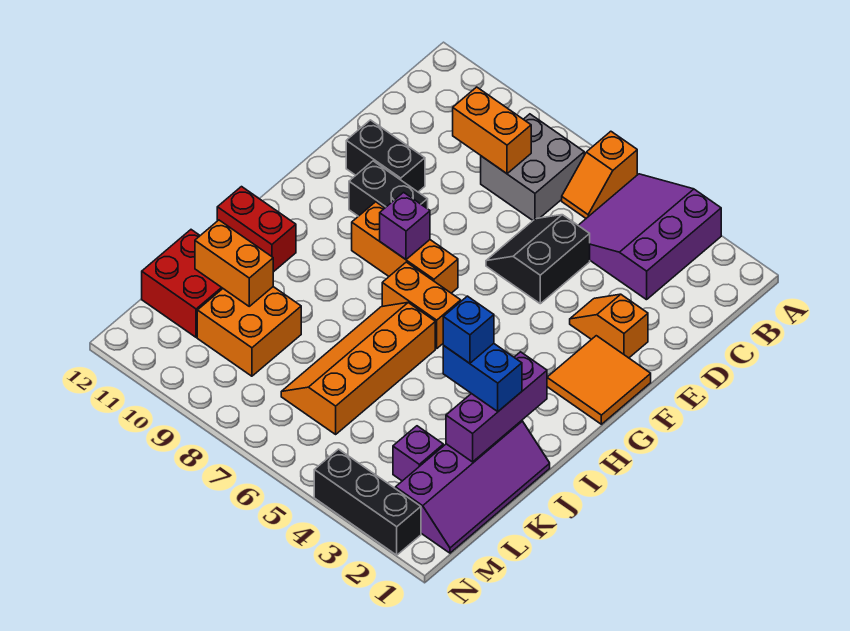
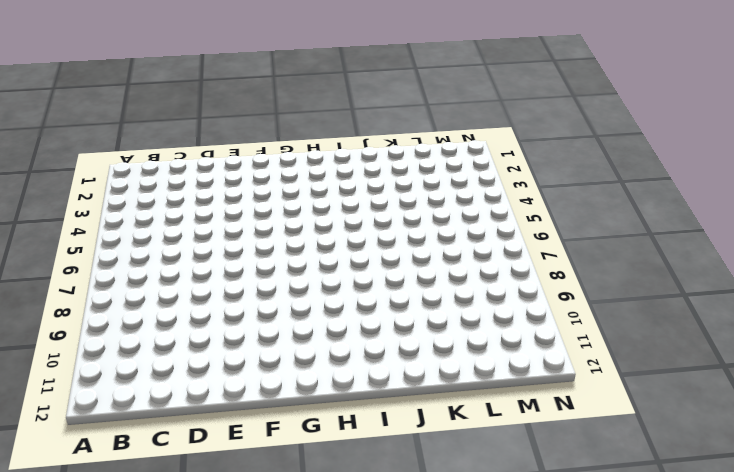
none -> purple 3x3 slope [578,174,721,300]
none -> orange 1x2 slope [562,131,637,218]
none -> grey 2x2 brick [481,114,584,220]

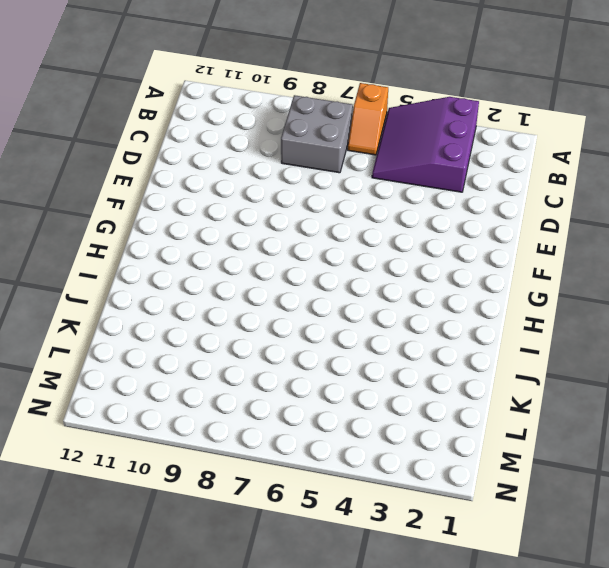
none -> black 2x2 slope [486,215,590,304]
none -> orange 1x2 slope [570,294,648,358]
none -> black 1x2 brick [346,120,425,192]

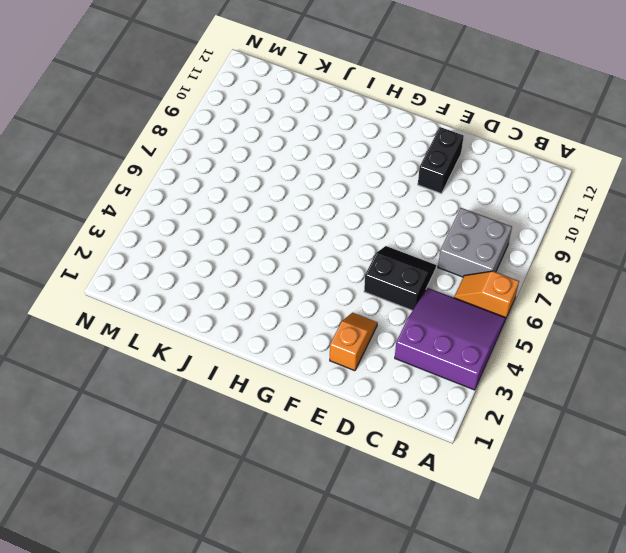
none -> orange 2x2 tile [547,336,651,424]
none -> black 1x2 brick [349,161,428,216]
none -> orange 1x3 brick [352,202,458,293]

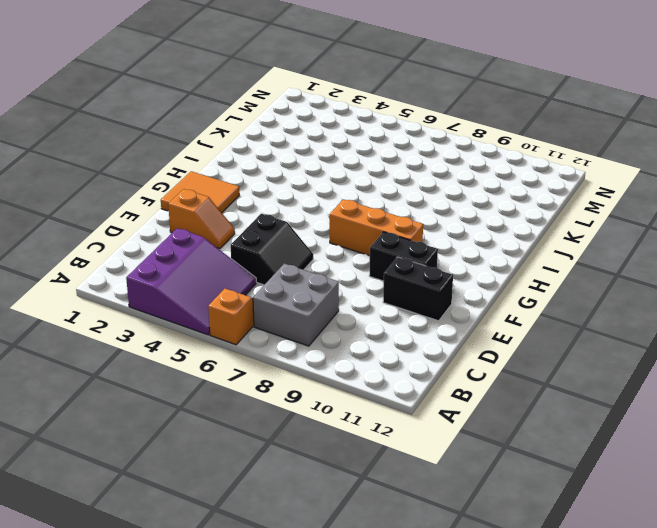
none -> orange 1x2 brick [382,262,461,349]
none -> orange 2x4 slope [281,303,435,434]
none -> red 1x2 brick [217,187,296,272]

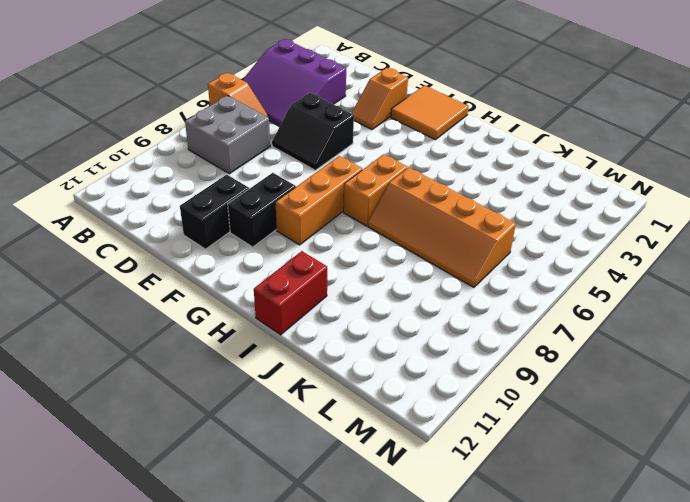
none -> purple 2x4 slope [395,421,550,553]
none -> orange 2x2 brick [197,287,301,376]
none -> red 2x2 brick [142,230,223,337]

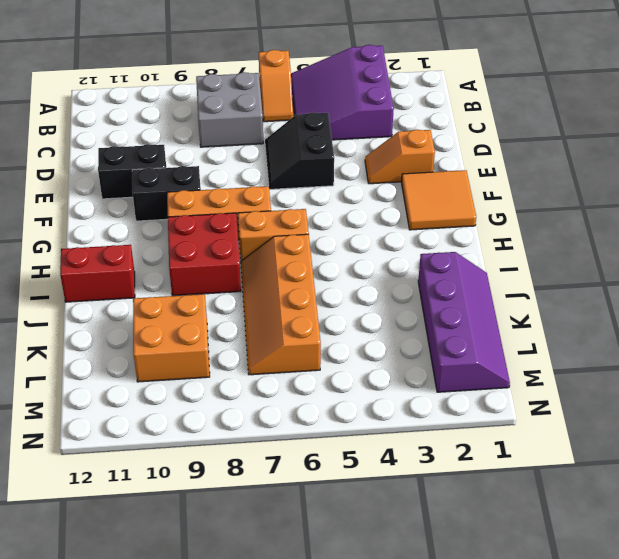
red 2x2 brick [168,213,241,296] -> red 2x2 brick moved to [142,230,223,337]
none -> purple 1x1 brick [393,426,443,481]
none -> black 1x3 brick [314,449,421,555]
none -> orange 1x2 brick [453,87,531,174]

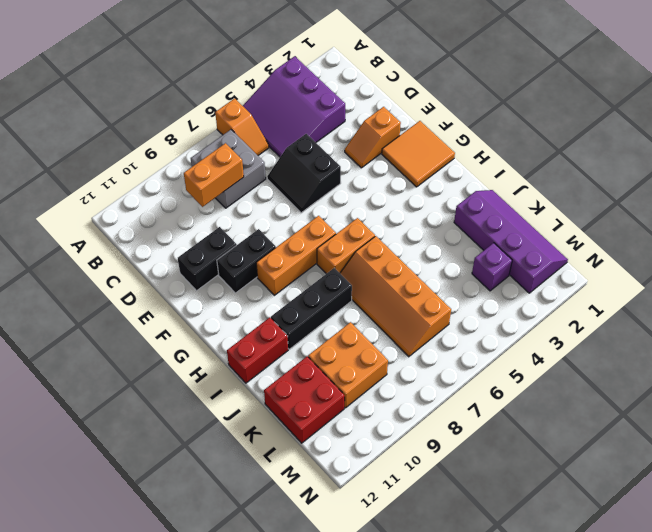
black 1x3 brick [271,268,352,349] -> black 1x3 brick moved to [314,449,421,555]
none -> purple 1x1 brick [380,192,430,259]
none -> purple 1x3 brick [446,352,547,462]
none -> orange 1x2 brick [195,220,273,306]

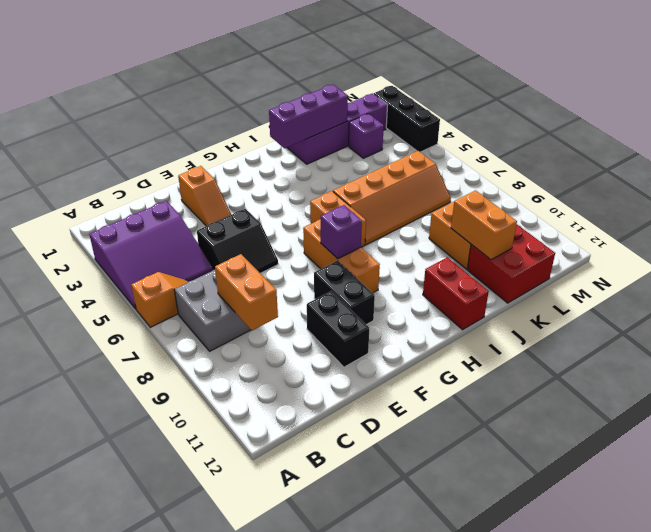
none -> orange 2x2 tile [547,336,651,424]
none -> blue 1x2 brick [443,344,522,411]
none -> blue 1x1 brick [443,296,494,363]

